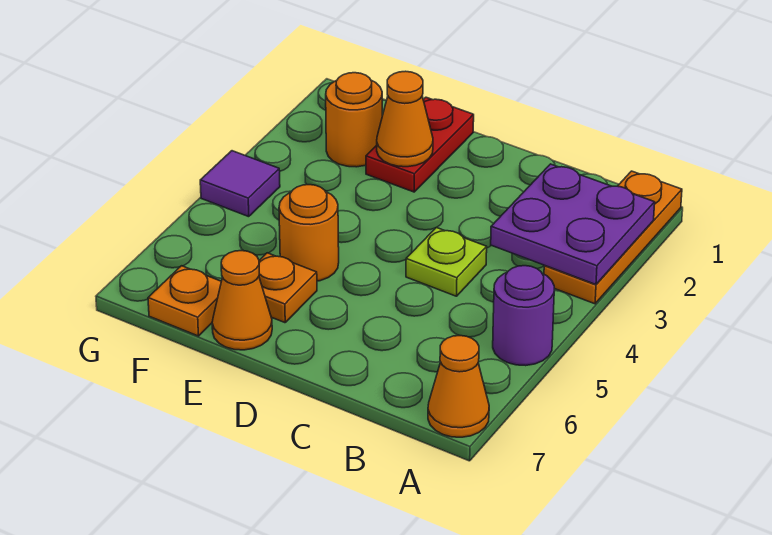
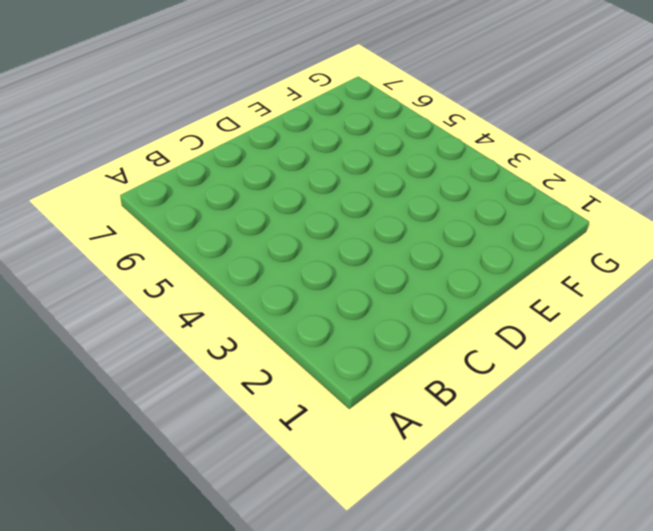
none -> orange 1x3 plate [544,171,682,304]
none -> purple 1x1 round brick [493,266,554,366]
none -> orange 1x1 cone [428,336,489,437]

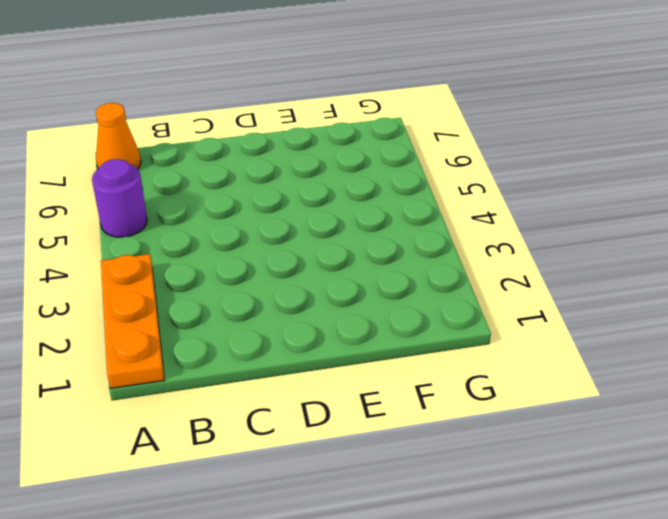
none -> lime 1x1 plate [406,227,487,296]
none -> red 1x2 plate [366,97,474,192]
none -> orange 1x1 round brick [279,185,339,281]

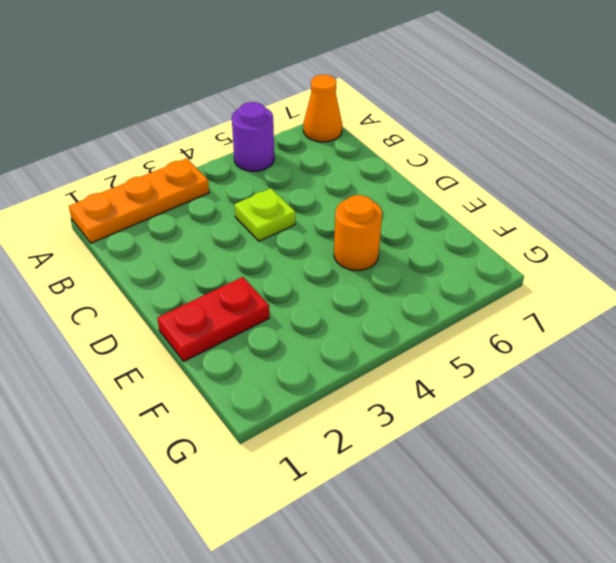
none -> orange 1x1 plate [259,253,317,323]
none -> orange 1x1 cone [212,251,272,350]
none -> orange 1x1 round brick [326,73,382,167]

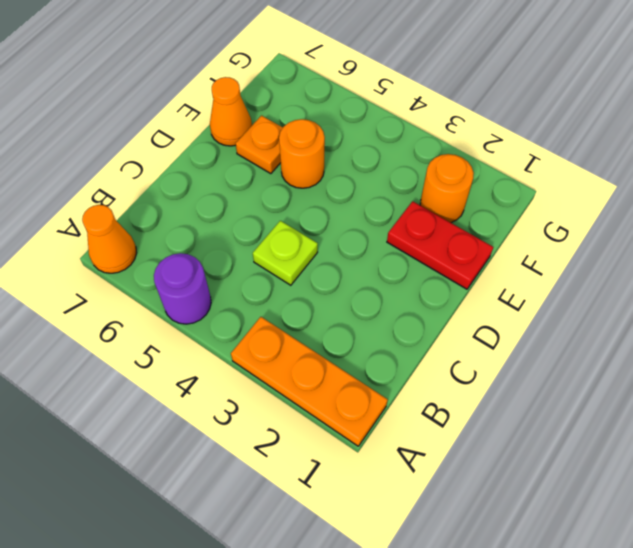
none -> orange 1x1 plate [148,266,221,336]
none -> purple 1x1 tile [200,151,280,217]
none -> purple 2x2 plate [491,164,655,284]

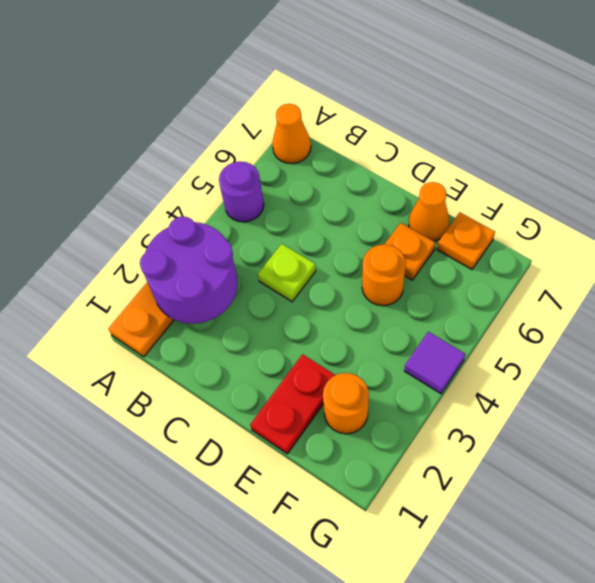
purple 2x2 round brick [140,217,238,324] -> purple 2x2 plate [491,164,655,284]
none -> orange 1x1 cone [377,71,433,167]

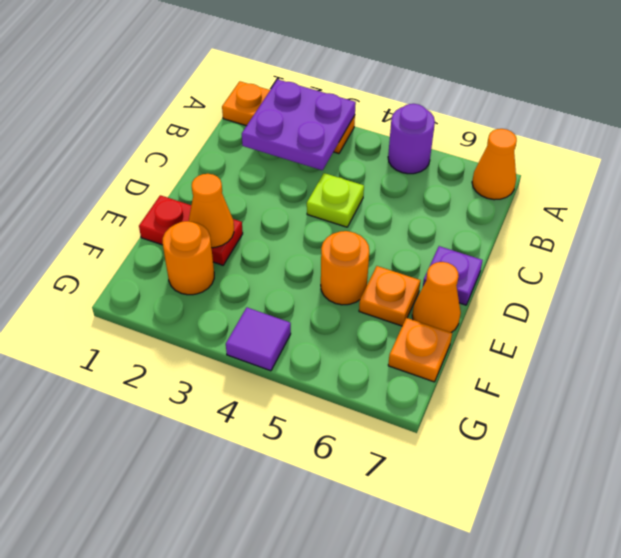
purple 1x1 plate [423,246,483,305] -> none

